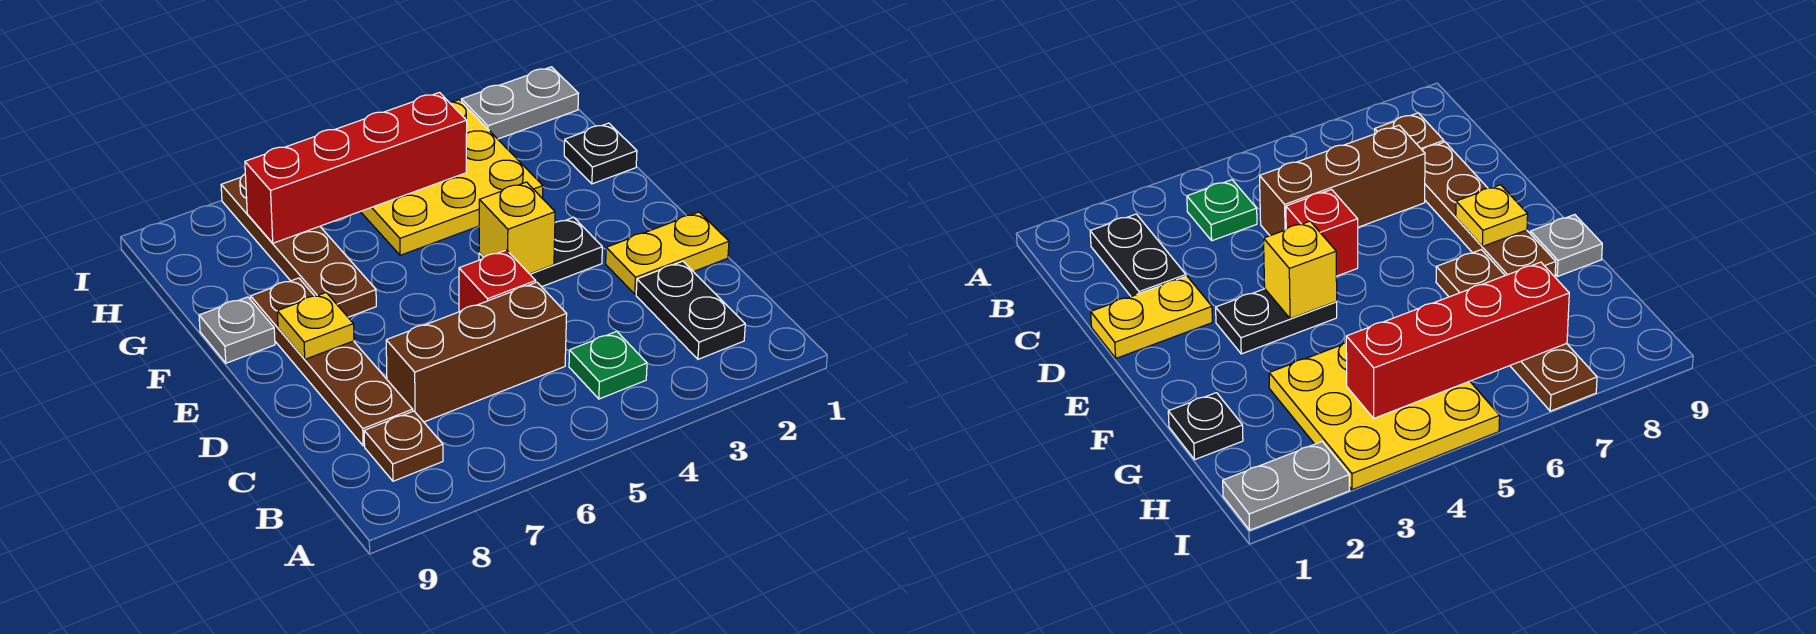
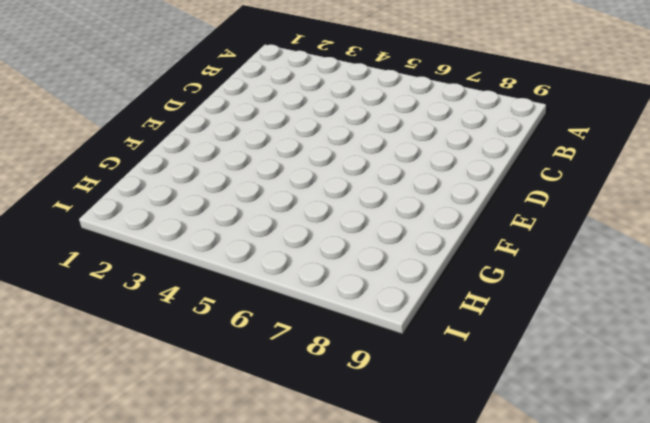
none -> black 1x2 plate [636,261,745,359]
none -> green 1x1 plate [569,331,647,399]
none -> brown 1x1 plate [364,411,443,481]

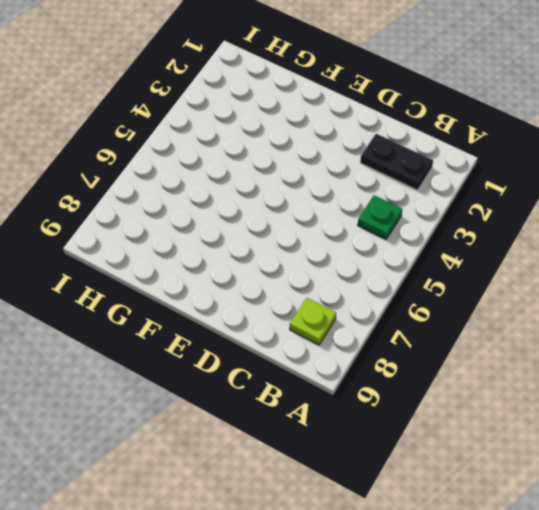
lime 1x1 plate [290,298,336,345] -> brown 1x1 plate [364,411,443,481]
none -> brown 1x3 brick [386,282,567,422]
none -> brown 1x4 plate [251,278,413,446]
none -> yellow 1x2 plate [606,212,729,294]

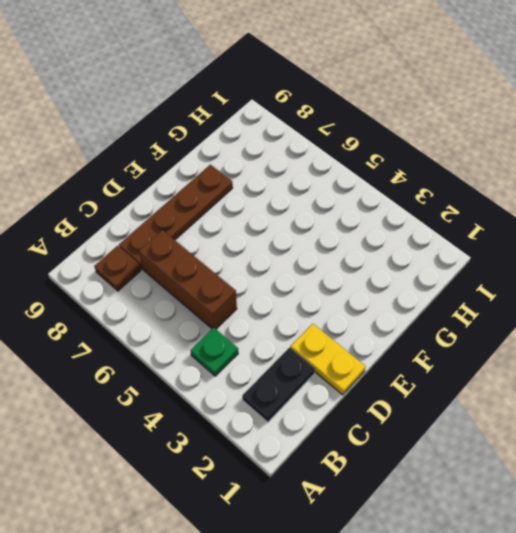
none -> red 1x1 brick [459,250,536,312]
none -> black 1x2 plate [479,217,602,287]
none -> brown 1x4 plate [221,174,376,317]

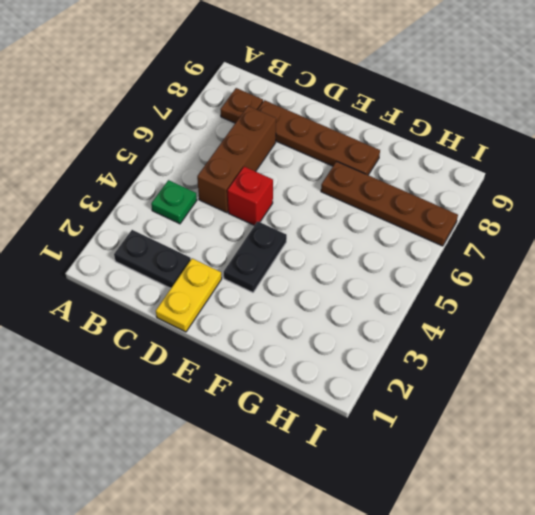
none -> grey 1x1 plate [199,297,275,363]
none -> black 1x1 plate [564,123,637,184]
none -> yellow 3x3 plate [361,100,543,255]

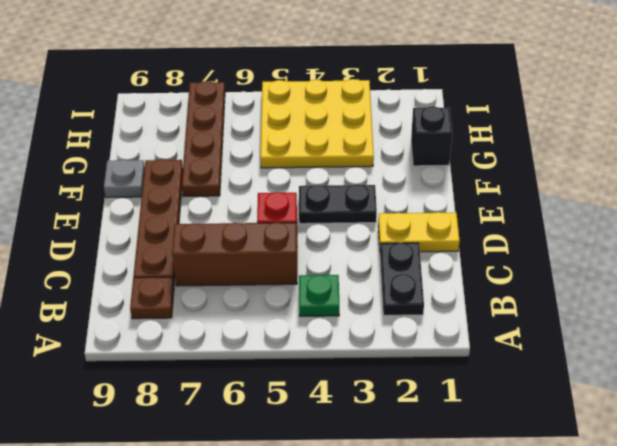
black 1x1 brick [411,106,452,166] -> black 1x1 plate [564,123,637,184]
none -> grey 1x2 plate [461,67,578,139]
none -> yellow 1x1 brick [479,182,555,274]
none -> yellow 1x1 plate [277,293,354,359]

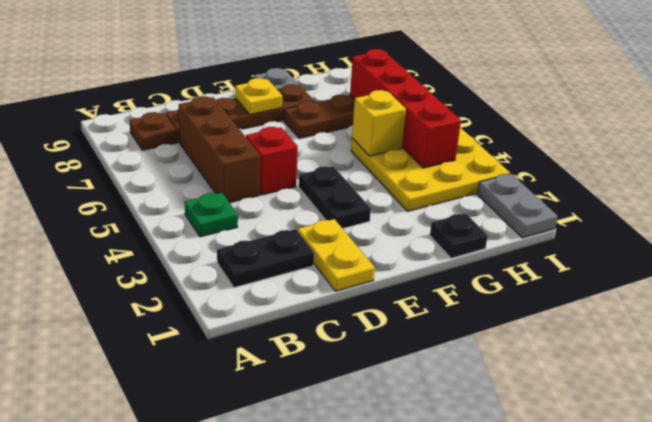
yellow 1x1 brick [352,90,406,156] -> yellow 1x1 brick moved to [479,182,555,274]

